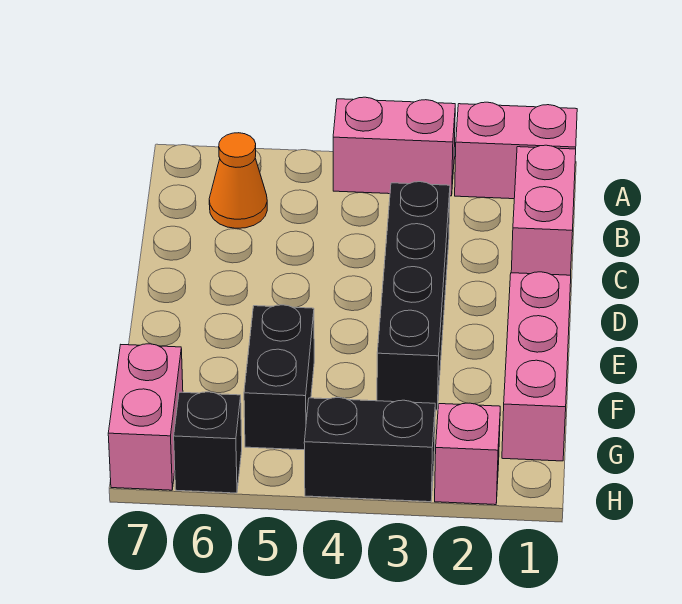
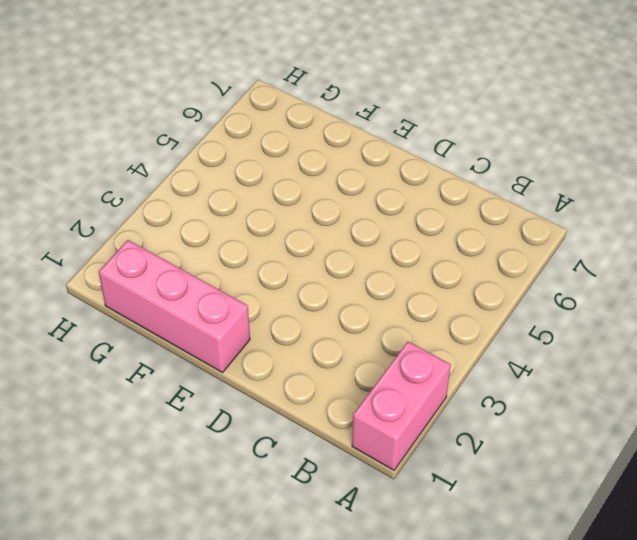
none -> pink 1x2 brick [333,97,455,196]
none -> pink 1x2 brick [511,145,576,275]

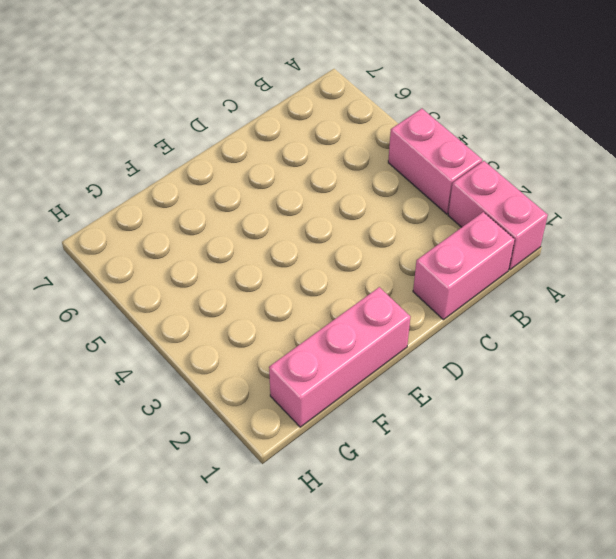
none -> orange 1x1 cone [209,133,267,228]
none -> black 1x4 brick [377,182,450,410]

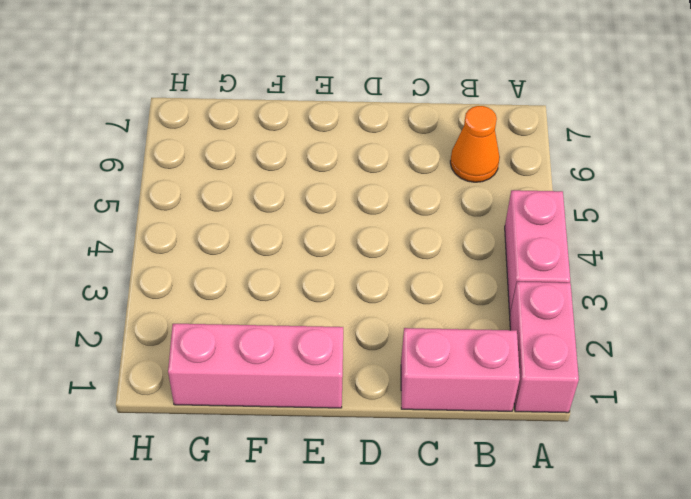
none -> black 1x4 brick [377,182,450,410]
none -> black 1x2 brick [244,305,314,450]

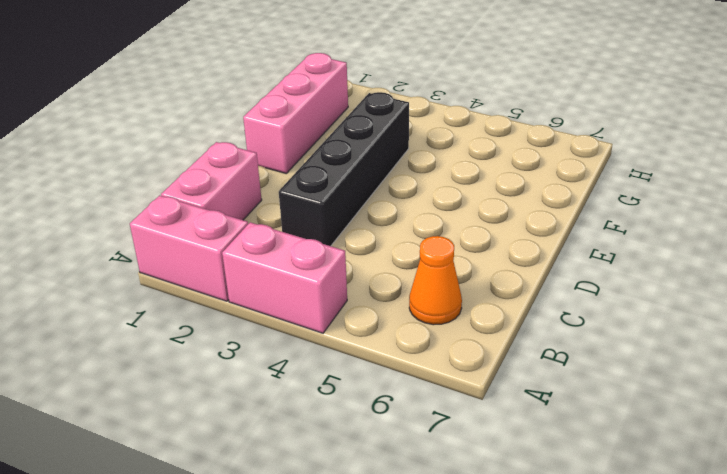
none -> black 1x2 brick [244,305,314,450]
none -> pink 1x2 brick [108,344,183,490]

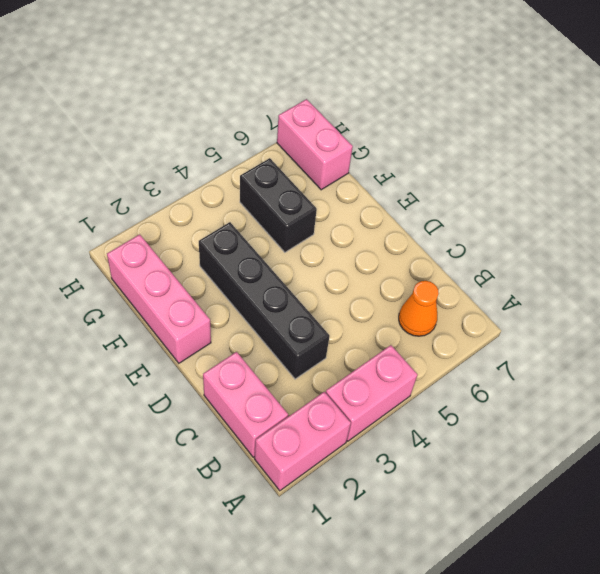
none -> pink 1x1 brick [435,403,500,505]
none -> black 1x2 brick [304,398,435,502]

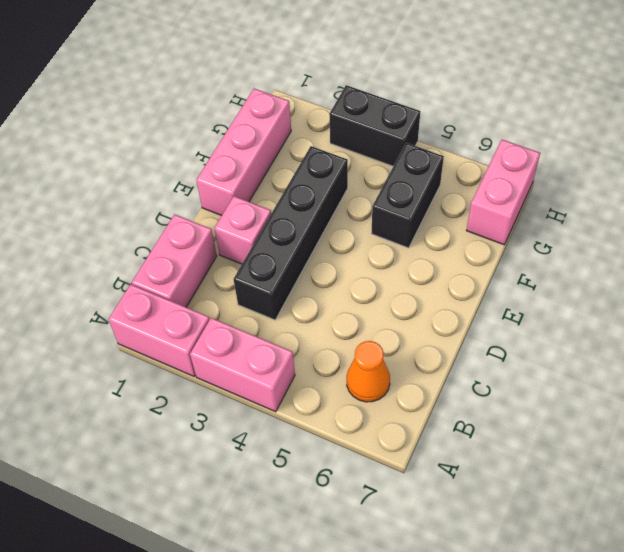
pink 1x1 brick [214,196,271,264] -> pink 1x1 brick moved to [435,403,500,505]
none -> black 1x1 brick [174,392,242,493]

